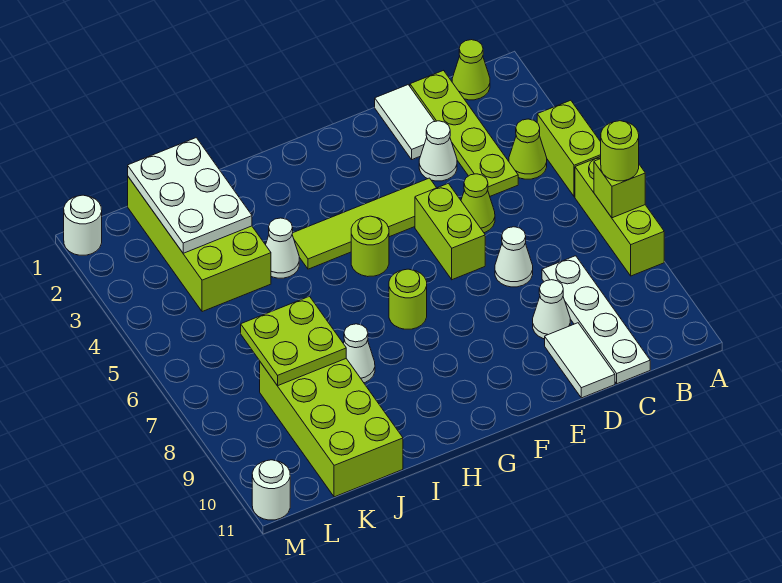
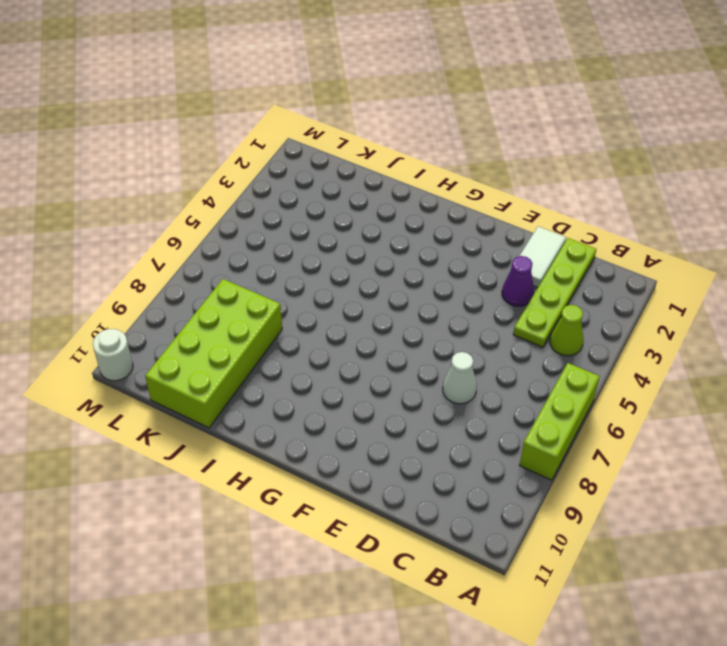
purple 1x1 cone [502,256,534,306] -> white 1x1 cone [419,121,457,181]
none -> lime 1x2 brick [537,100,601,197]
none -> lime 1x1 cone [452,40,490,100]
none -> white 1x4 plate [542,256,650,384]

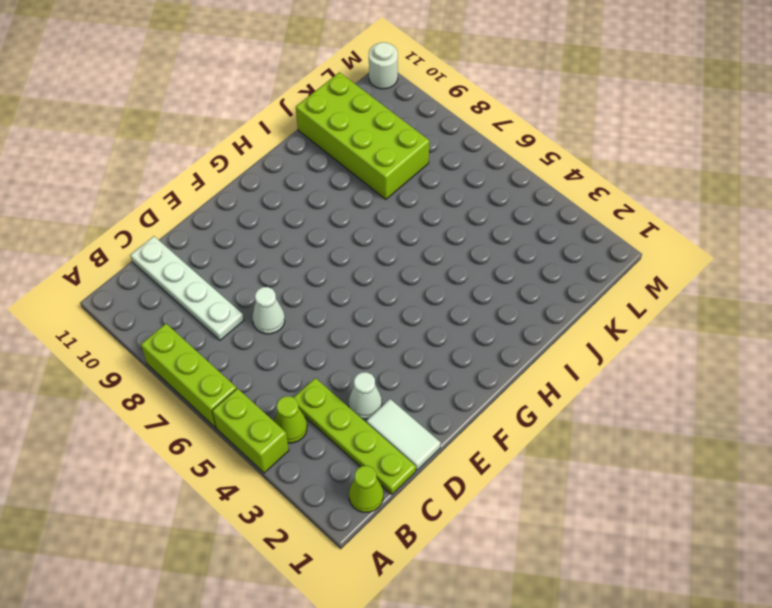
none -> lime 1x1 cone [461,174,495,233]
none -> white 1x1 cone [533,280,570,339]
none -> white 1x2 tile [545,323,615,398]

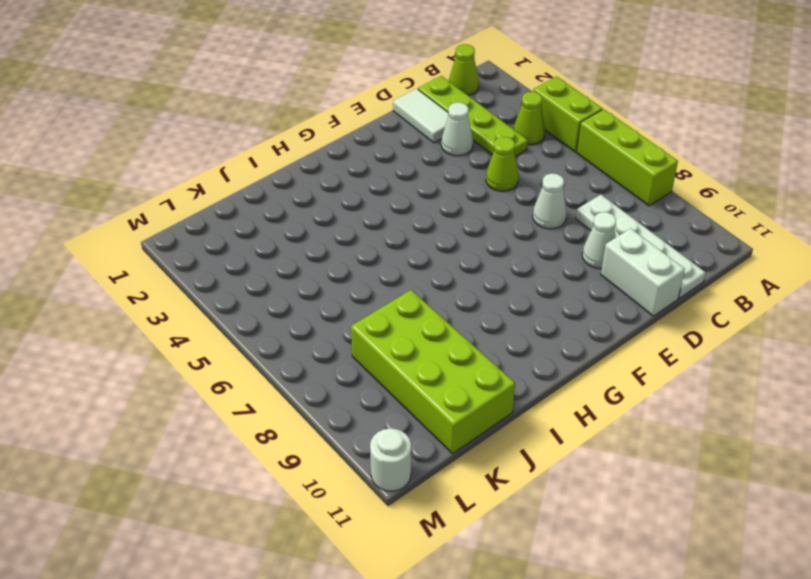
white 1x2 brick [601,228,685,316] -> white 1x2 tile [545,323,615,398]
none -> lime 1x4 tile [292,178,436,269]
none -> lime 1x2 brick [415,183,485,280]
none -> lime 1x1 round brick [351,216,389,277]

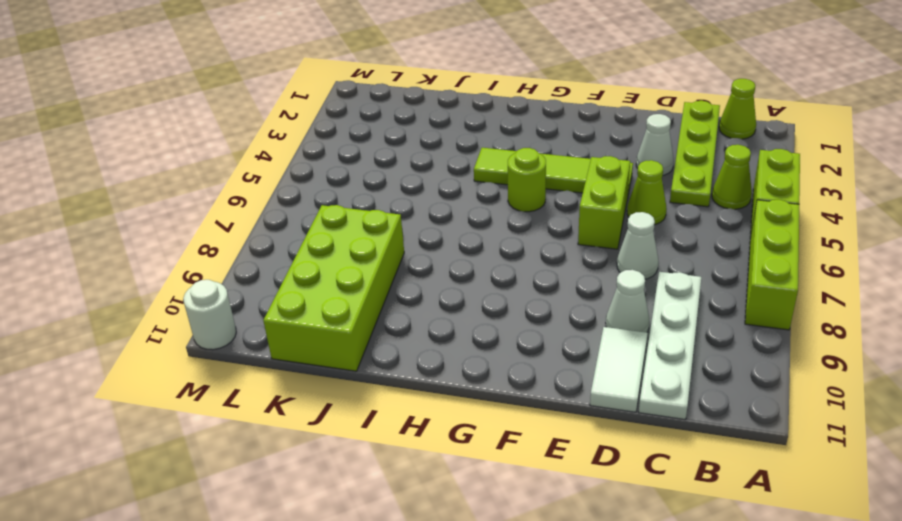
none -> white 1x2 tile [375,85,435,160]
none -> lime 1x1 round brick [389,269,427,329]
none -> white 1x1 cone [266,218,299,278]

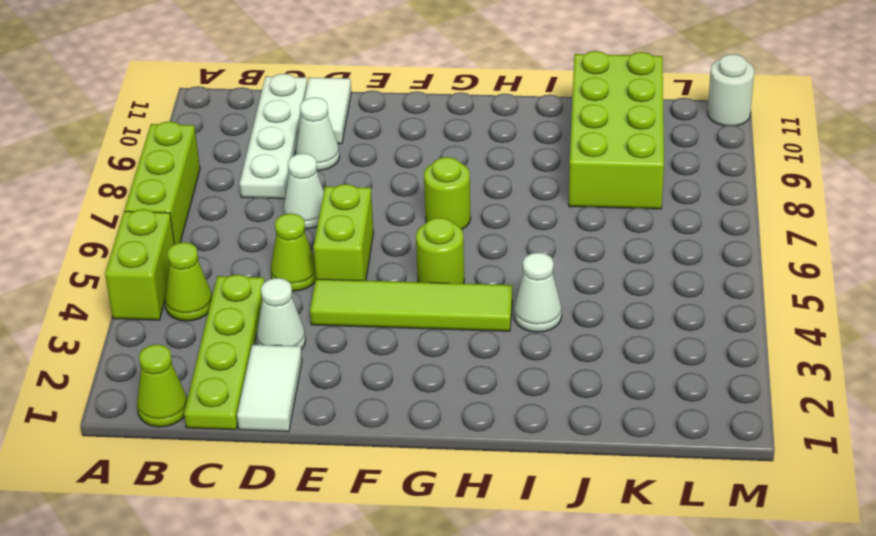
none -> white 1x1 cone [343,324,375,383]
none -> lime 2x4 brick [128,177,271,312]
none -> white 1x1 round brick [64,195,102,255]

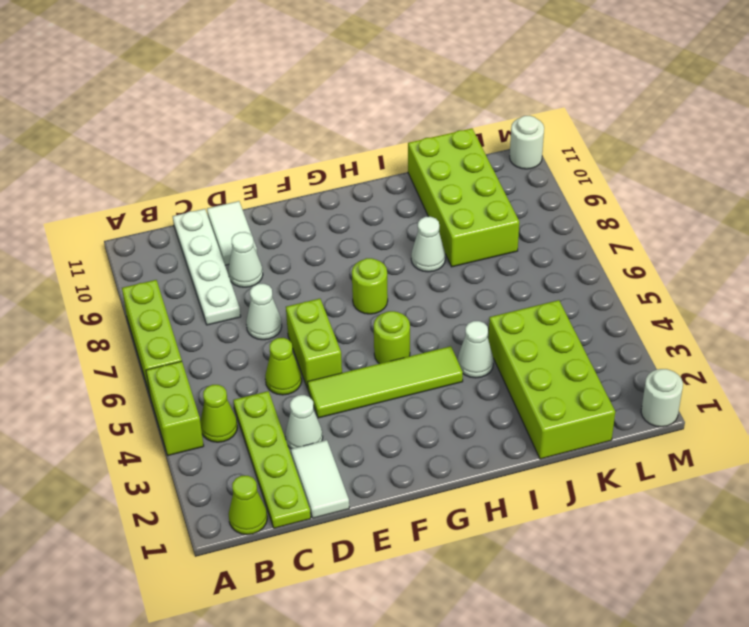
none -> lime 1x1 brick [594,159,645,218]
none -> white 2x3 plate [128,138,252,253]
none -> lime 2x2 plate [241,296,346,386]

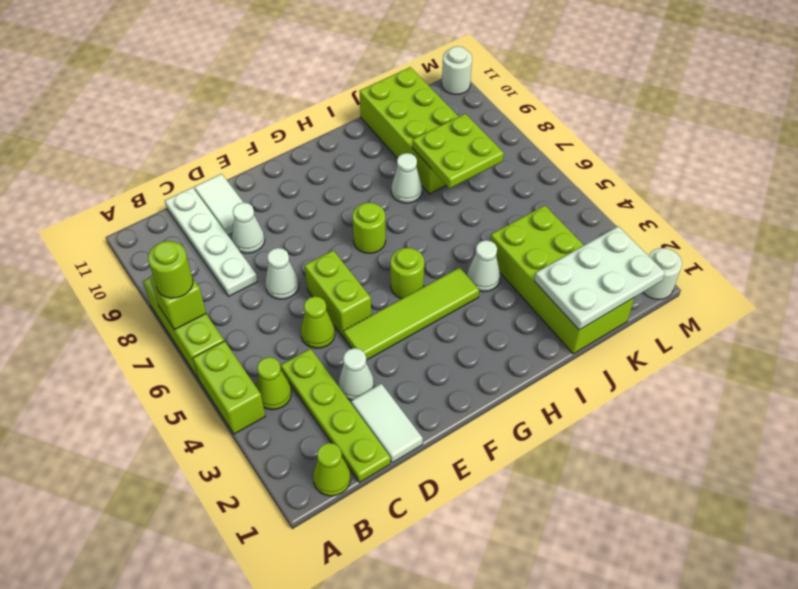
white 2x3 plate [534,226,665,330] -> white 2x3 plate turned to [128,138,252,253]

